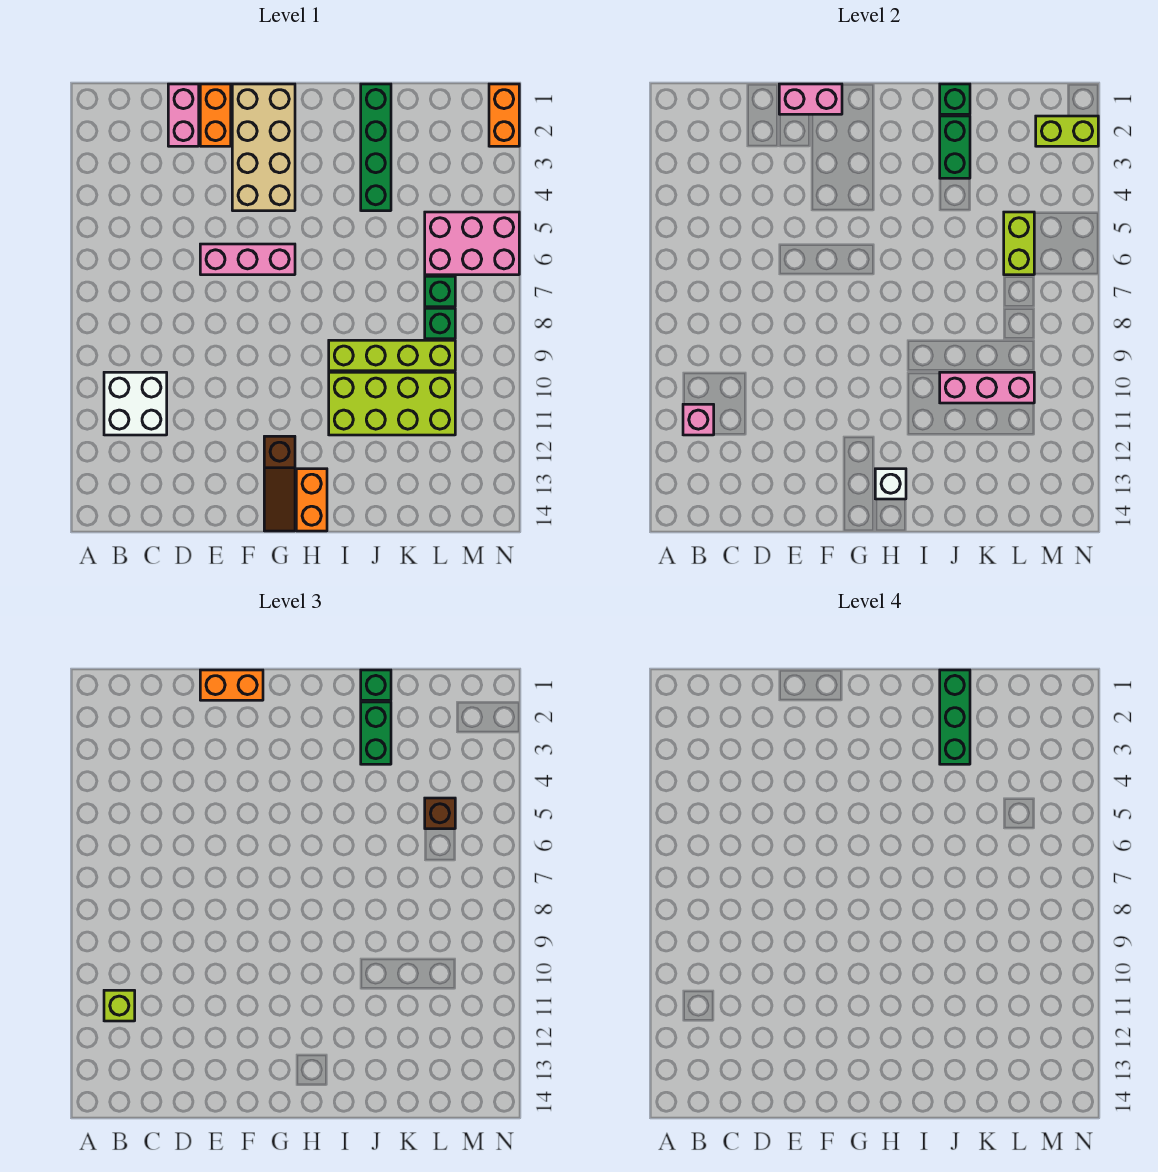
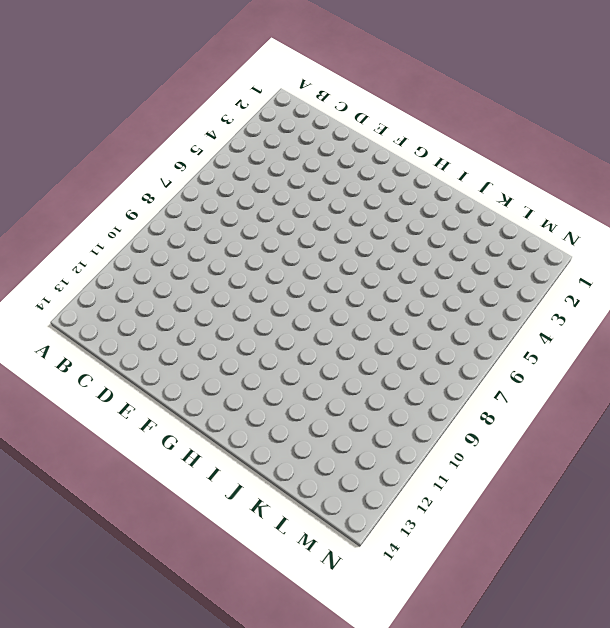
none -> white 2x2 brick [104,372,167,435]
none -> pink 1x2 brick [168,84,199,146]
none -> orange 1x2 brick [200,84,231,146]

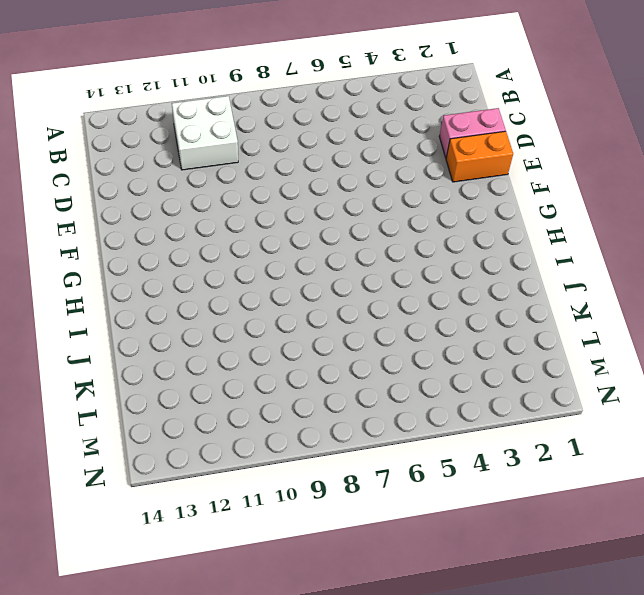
none -> pink 1x3 brick [200,244,295,275]
none -> tan 2x4 brick [232,84,295,211]
none -> brown 1x3 slope [264,436,295,531]

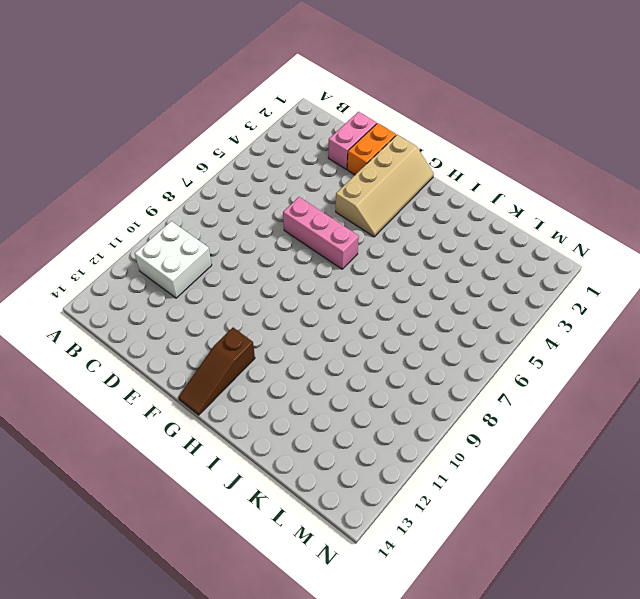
tan 2x4 slope [336,135,434,237] -> tan 2x4 brick [232,84,295,211]
none -> orange 1x2 brick [296,469,327,531]
none -> lime 1x4 brick [329,340,455,371]
none -> lime 2x4 brick [329,372,455,435]

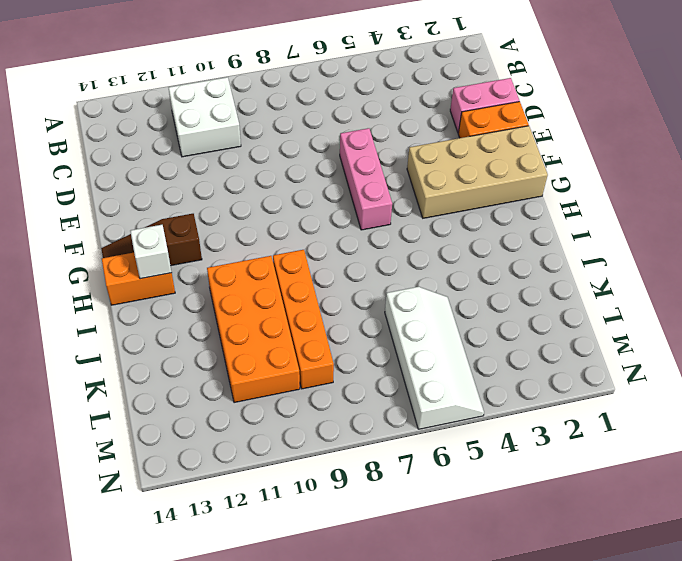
orange 1x4 brick [273,250,334,389] -> lime 1x4 brick [329,340,455,371]
orange 2x4 brick [207,256,300,403] -> lime 2x4 brick [329,372,455,435]
white 2x4 slope [385,287,484,429] -> pink 2x3 brick [425,212,519,275]
none -> green 1x4 brick [361,84,391,211]
none -> green 1x1 brick [425,276,455,307]
none -> green 1x1 brick [425,308,455,339]

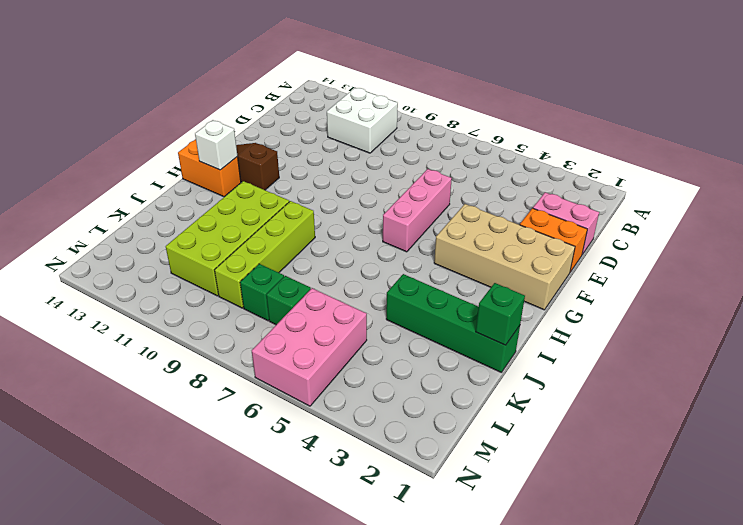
none -> orange 1x2 brick [489,84,519,146]
none -> pink 1x1 brick [683,404,714,435]
none -> pink 1x2 brick [779,84,842,114]

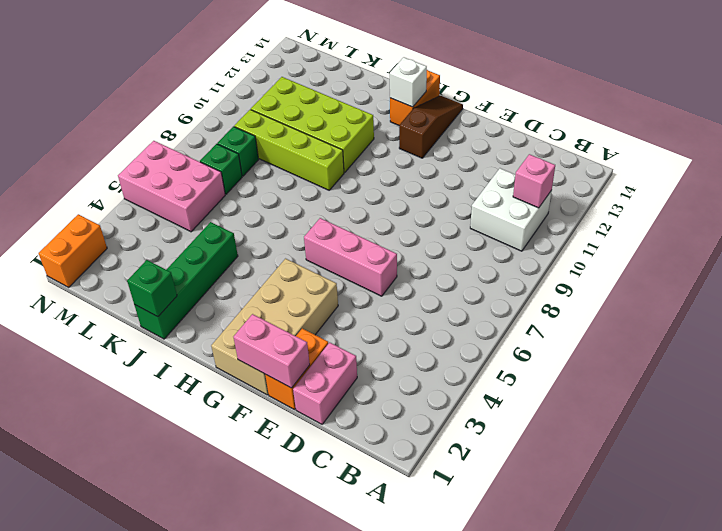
none -> green 1x2 brick [940,116,970,178]
none -> pink 1x3 brick [940,372,1034,403]
none -> lime 1x2 brick [1004,212,1034,275]

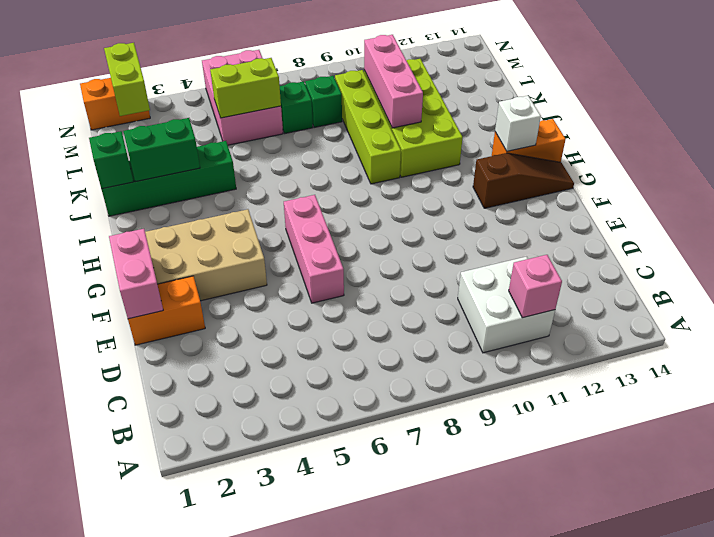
none -> pink 1x2 brick [168,84,199,146]
none -> lime 1x1 brick [104,990,135,1021]
none -> orange 1x2 brick [200,670,263,700]

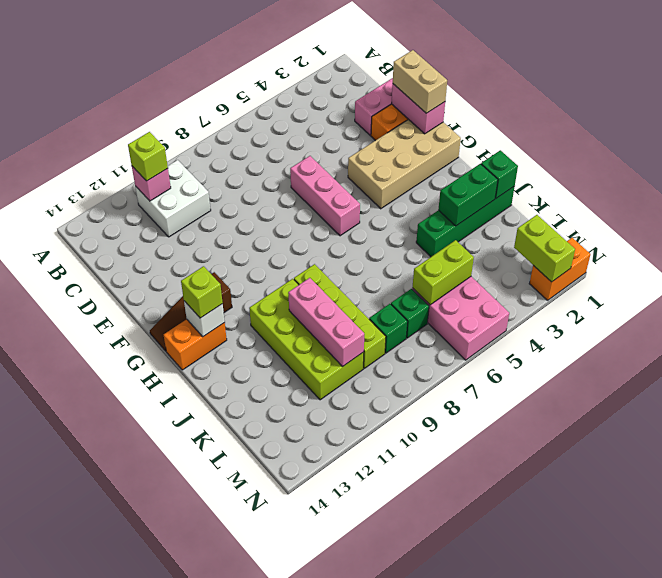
tan 1x2 brick [393,50,447,113] -> orange 1x2 brick [200,670,263,700]
lime 1x1 brick [181,266,223,318] -> none
none -> green 1x1 brick [361,670,391,700]
none -> green 1x2 brick [361,702,391,764]
none -> brown 1x1 brick [425,798,455,829]

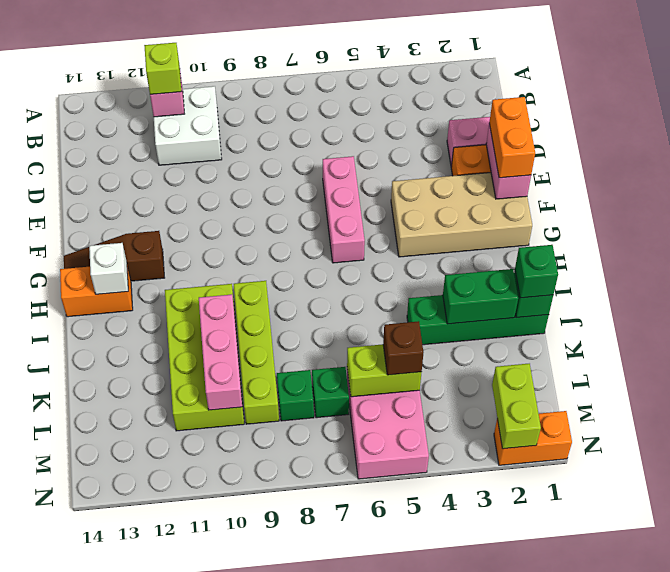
none -> green 1x2 brick [361,702,391,764]
none -> green 1x3 brick [940,670,970,764]

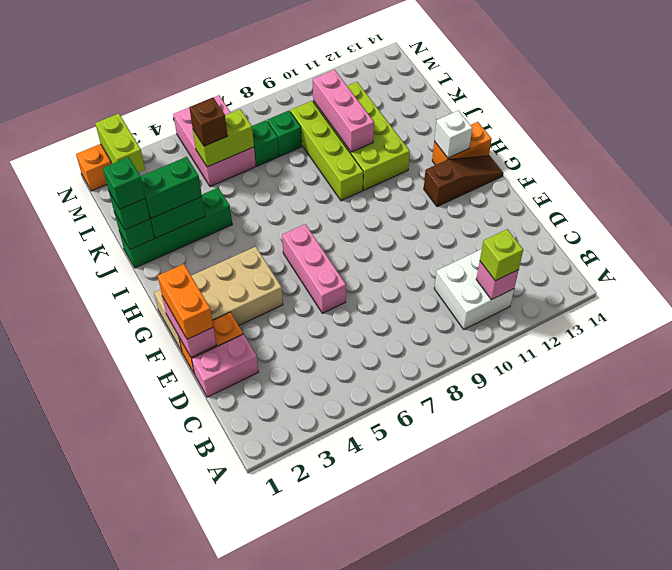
green 1x1 brick [103,157,145,209] -> green 1x3 brick [940,670,970,764]

